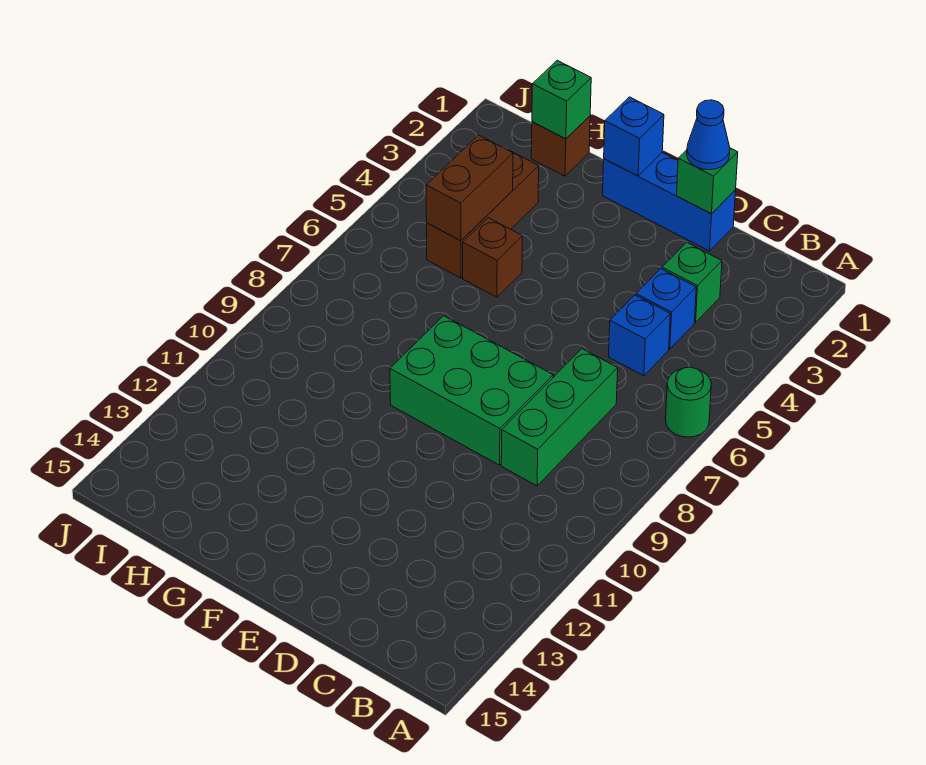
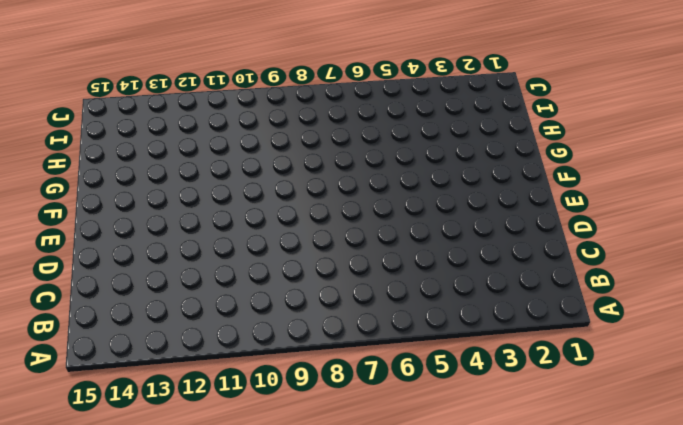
none -> green 1x1 round brick [666,367,711,437]
none -> green 1x1 brick [662,242,722,322]
none -> blue 1x1 brick [636,269,696,349]

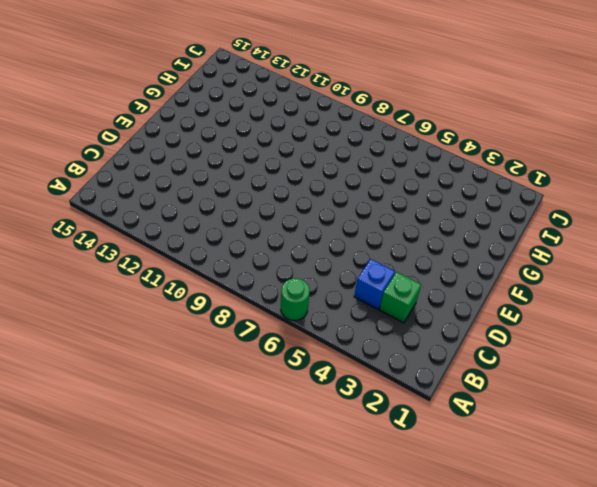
none -> blue 1x1 brick [609,295,670,376]
none -> green 1x3 brick [501,349,618,486]
none -> blue 1x3 brick [603,153,736,251]

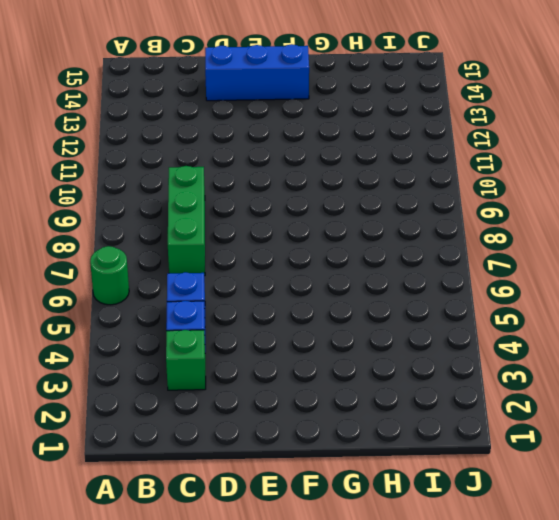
blue 1x3 brick [205,44,309,101] -> blue 1x3 brick moved to [603,153,736,251]
none -> green 2x3 brick [390,316,553,465]
none -> brown 1x1 brick [463,218,523,297]
none -> brown 1x1 brick [531,116,590,176]

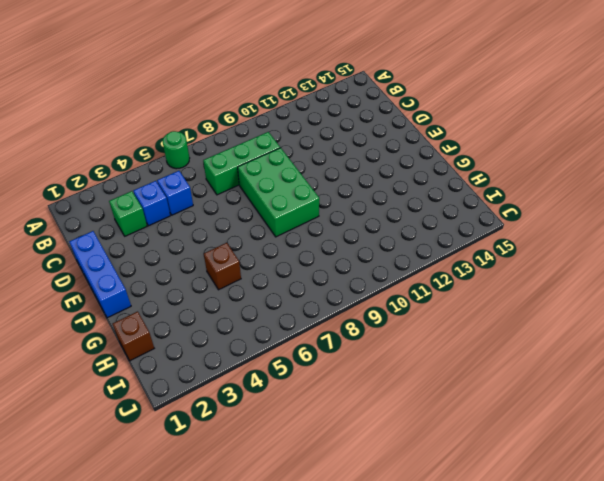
none -> brown 1x3 brick [427,148,539,278]
none -> green 1x1 brick [677,148,738,214]
none -> blue 1x1 brick [604,97,664,176]

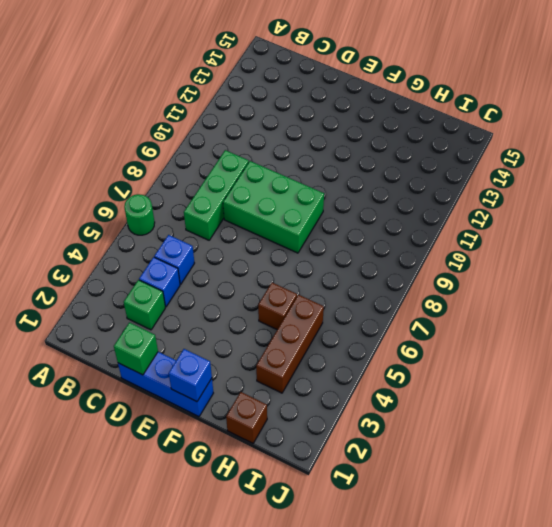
none -> green 1x1 brick [532,60,591,139]
none -> brown 1x2 brick [426,135,513,241]
none -> blue 1x1 cone [687,100,730,170]

